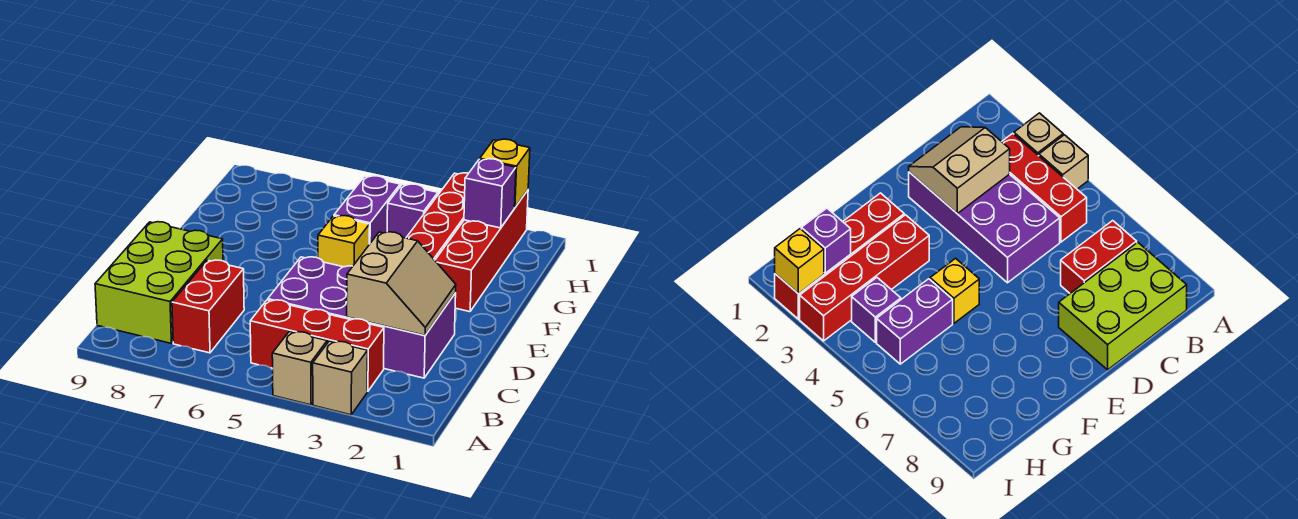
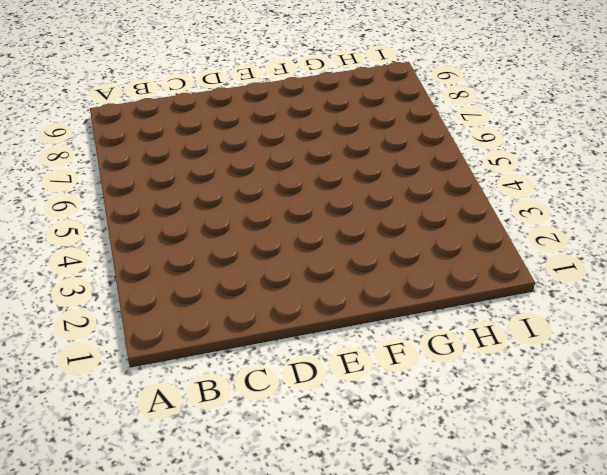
none -> tan 1x1 brick [313,341,368,415]
none -> tan 1x1 brick [272,331,327,405]
none -> red 1x3 brick [250,300,384,391]

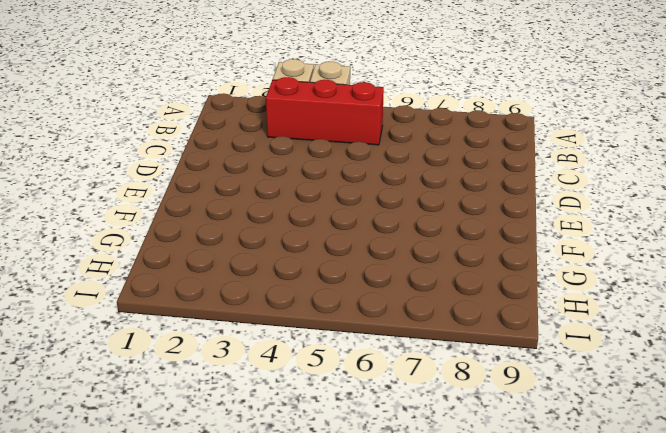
none -> red 1x2 brick [172,260,244,353]
none -> lime 2x3 brick [95,222,223,343]
none -> purple 2x4 brick [268,257,456,378]

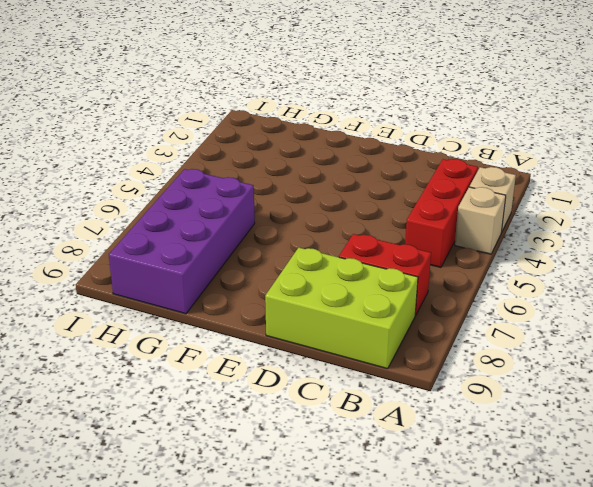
purple 2x4 brick [109,169,255,314] -> purple 2x4 brick moved to [268,257,456,378]
none -> red 1x4 brick [435,190,528,312]
none -> red 1x4 brick [406,173,468,260]
none -> yellow 1x1 brick [318,216,370,267]

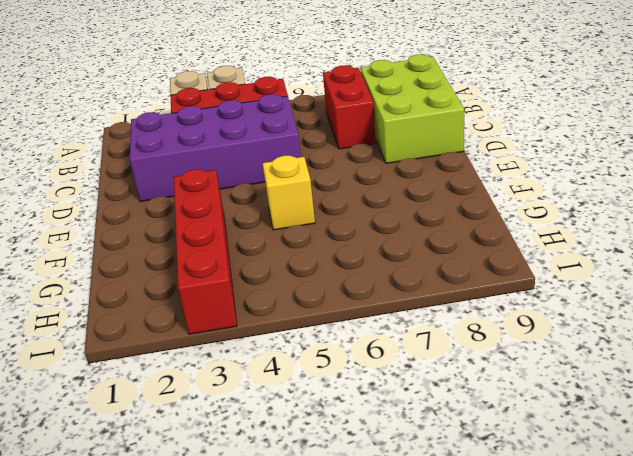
none -> red 1x4 brick [435,190,528,312]
none -> purple 1x2 brick [334,176,400,244]
none -> purple 1x1 brick [387,184,438,238]

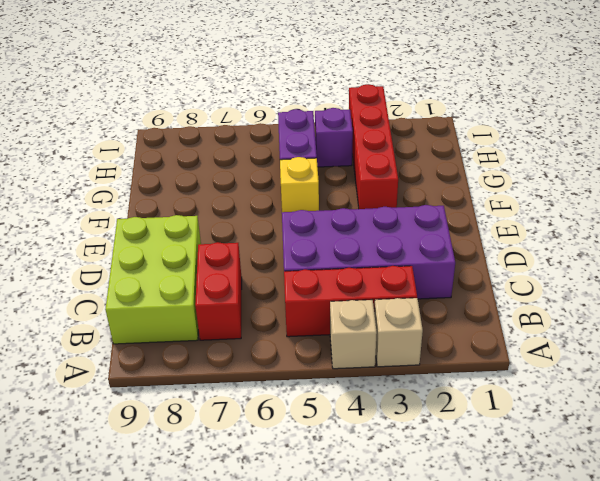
none -> red 1x4 brick [435,190,528,312]
none -> tan 2x2 slope [347,232,456,335]
none -> purple 1x1 brick [464,159,516,228]

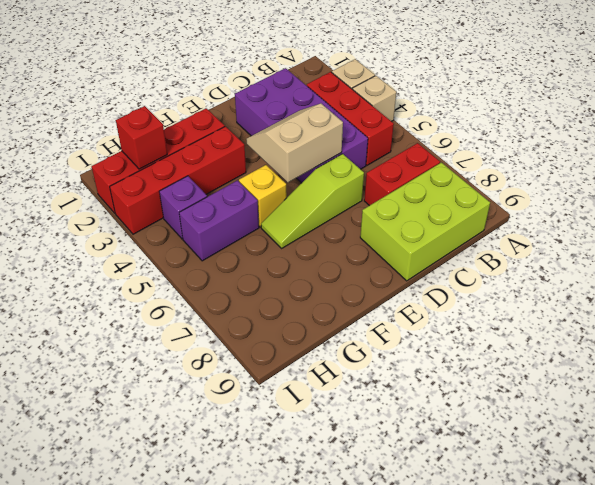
tan 2x2 slope [246,104,343,183] -> tan 2x2 slope moved to [347,232,456,335]
lime 1x3 slope [261,154,364,249] -> none
red 1x1 brick [116,106,167,169] -> purple 1x1 brick [464,159,516,228]
none -> yellow 1x1 brick [480,139,530,208]

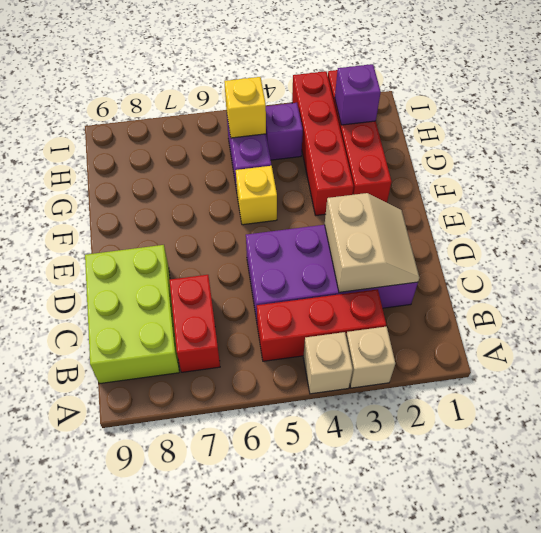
yellow 1x1 brick [224,77,266,138] -> yellow 1x1 brick moved to [480,139,530,208]

